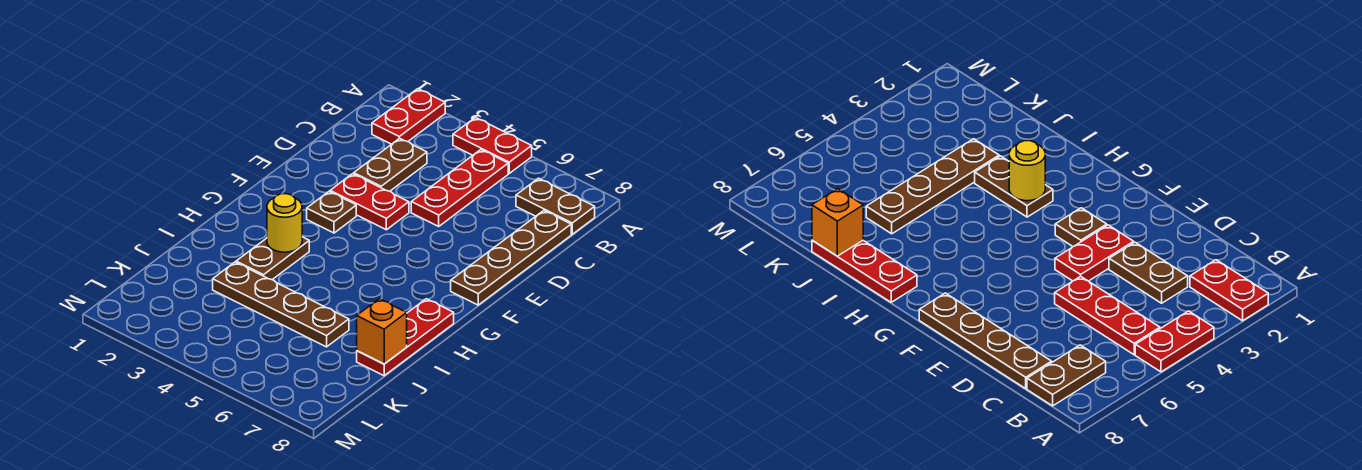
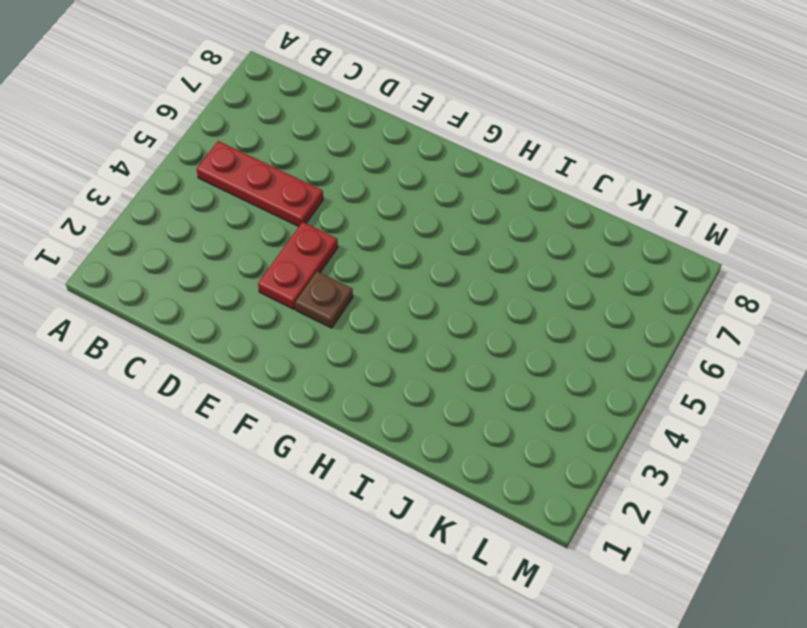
none -> red 1x2 plate [372,89,445,144]
none -> red 1x2 plate [453,118,532,173]
none -> brown 1x2 plate [516,178,595,234]

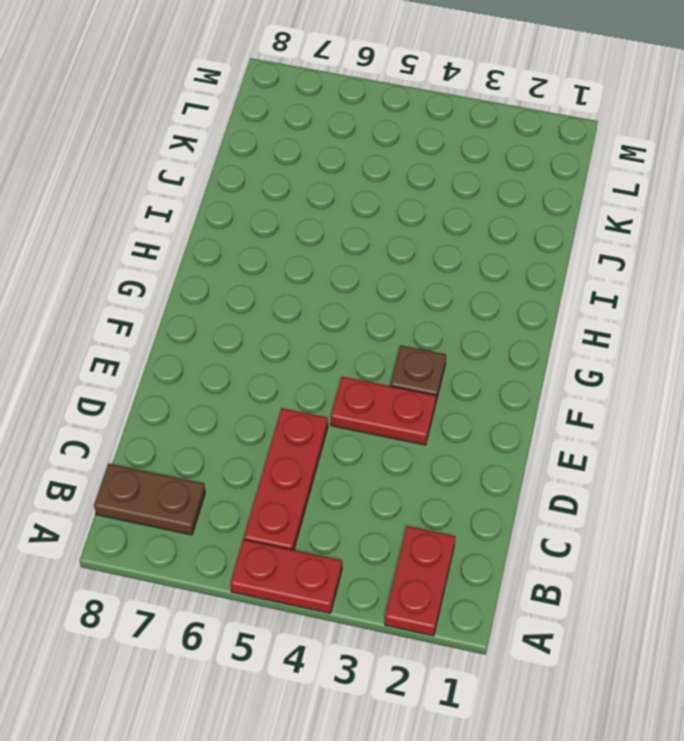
none -> brown 1x2 plate [354,138,427,191]
none -> brown 1x4 plate [451,211,571,305]
none -> brown 1x2 plate [236,237,309,280]

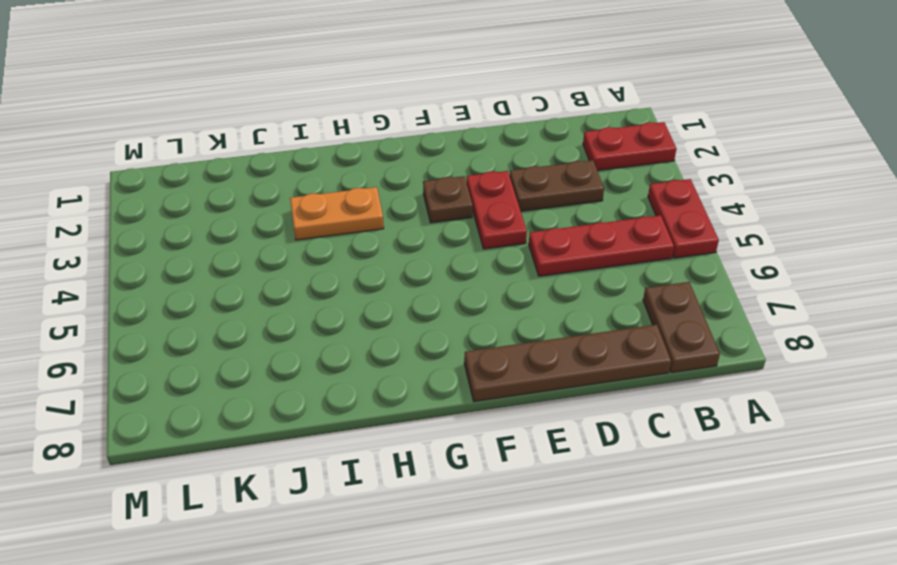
orange 1x2 plate [290,187,384,240] -> brown 1x2 plate [236,237,309,280]
none -> red 1x3 plate [357,299,454,376]
none -> brown 1x4 plate [213,262,349,347]
none -> yellow 1x1 round brick [267,194,302,252]

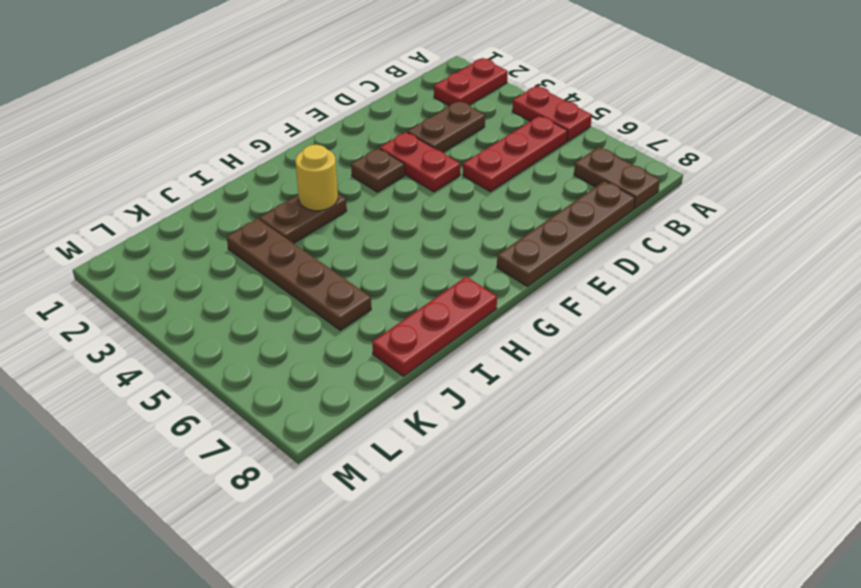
none -> orange 1x1 brick [357,299,407,364]

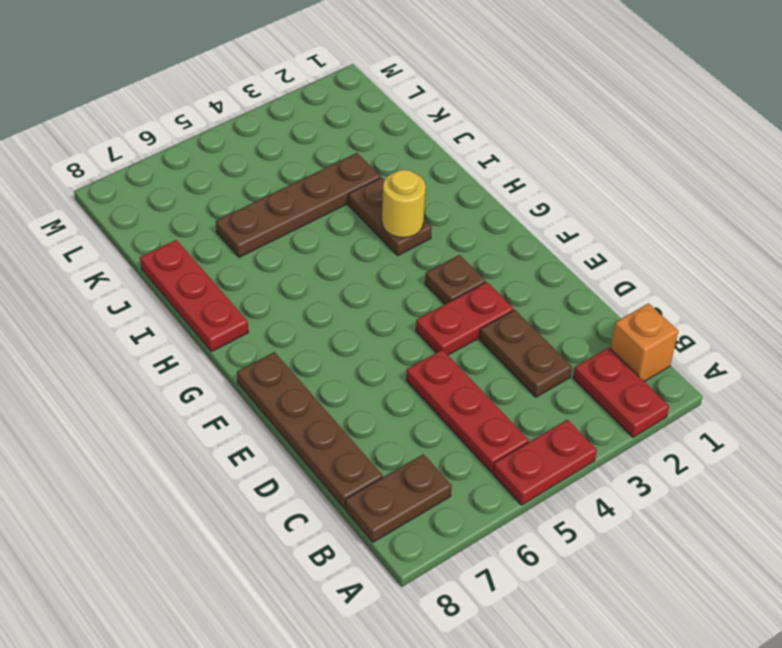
orange 1x1 brick [610,303,678,382] -> orange 1x1 brick moved to [357,299,407,364]

